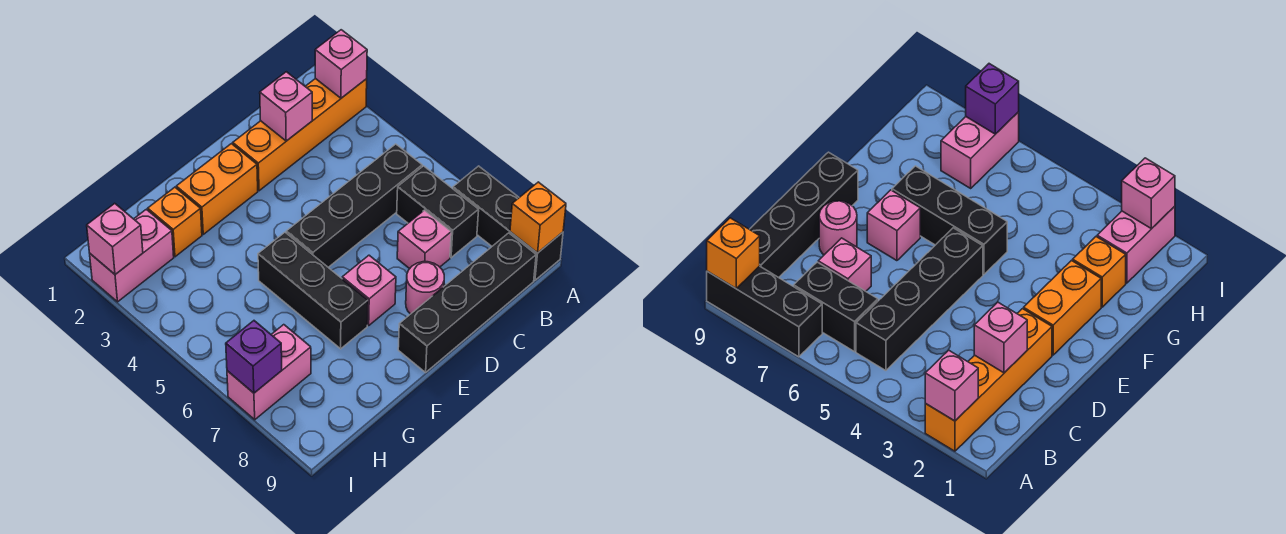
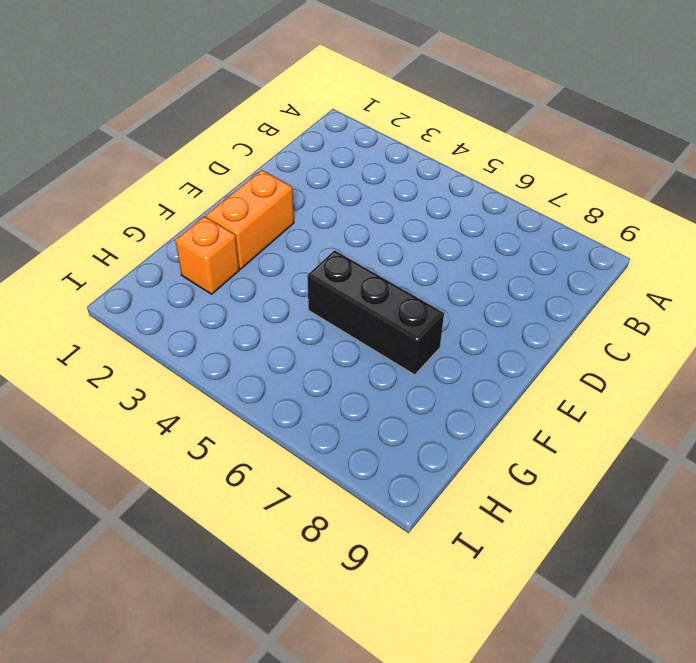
none -> orange 1x4 brick [233,78,367,191]
none -> black 1x3 brick [453,166,563,280]
none -> black 1x4 brick [286,144,422,267]

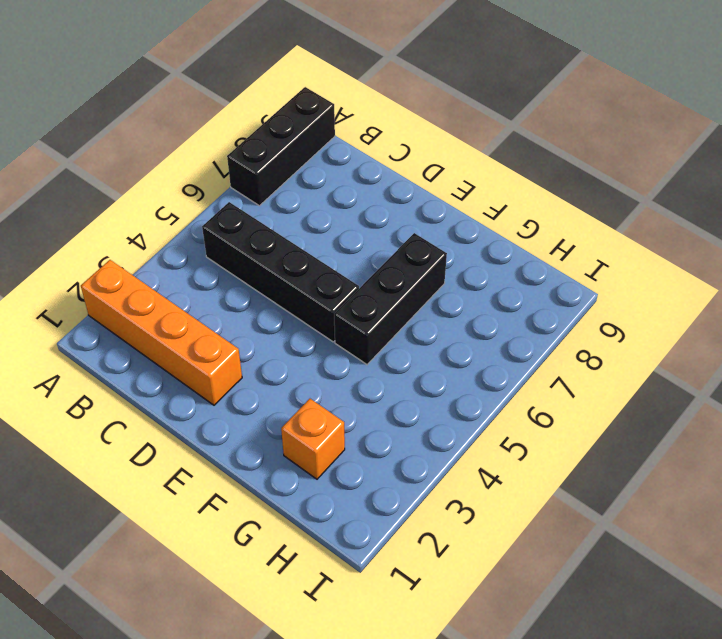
none -> black 1x2 brick [397,166,479,258]
none -> black 1x4 brick [398,233,536,372]
none -> pink 1x1 brick [397,210,451,269]

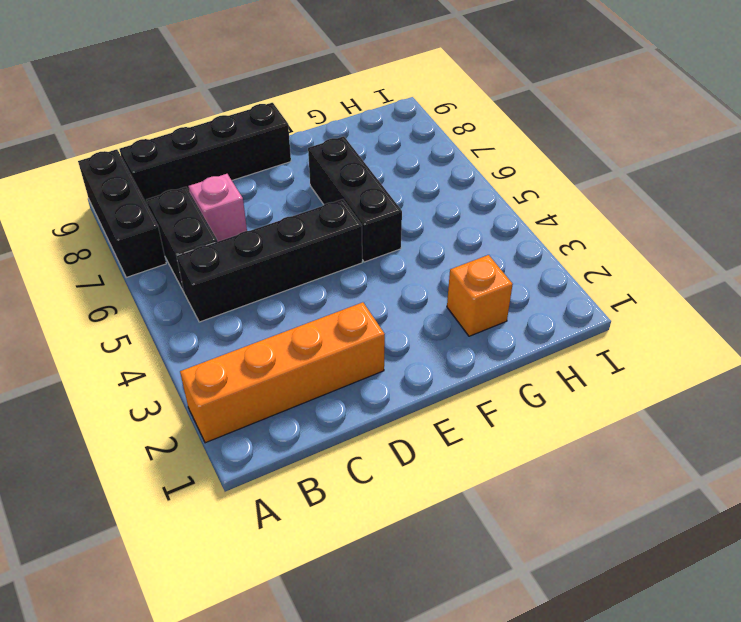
none -> pink 1x1 round brick [406,262,444,314]
none -> orange 1x2 brick [176,144,258,234]
none -> pink 1x1 brick [342,255,396,325]

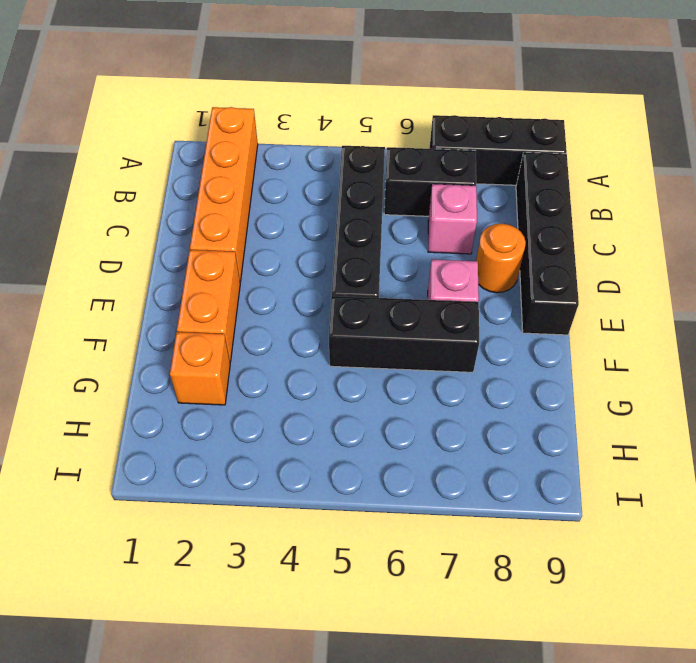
orange 1x1 round brick [476,224,526,293] -> pink 1x1 round brick [406,262,444,314]
none -> pink 1x2 brick [90,209,174,302]
none -> pink 1x2 brick [227,325,311,420]
none -> pink 1x1 brick [315,30,367,98]

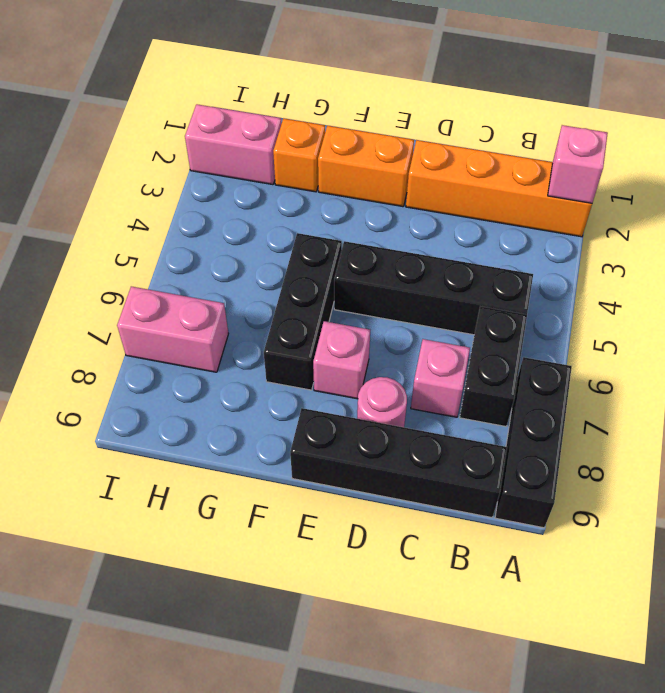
none -> orange 1x1 brick [510,182,566,253]
none -> pink 1x1 brick [260,72,312,141]
none -> pink 1x1 brick [87,203,143,274]

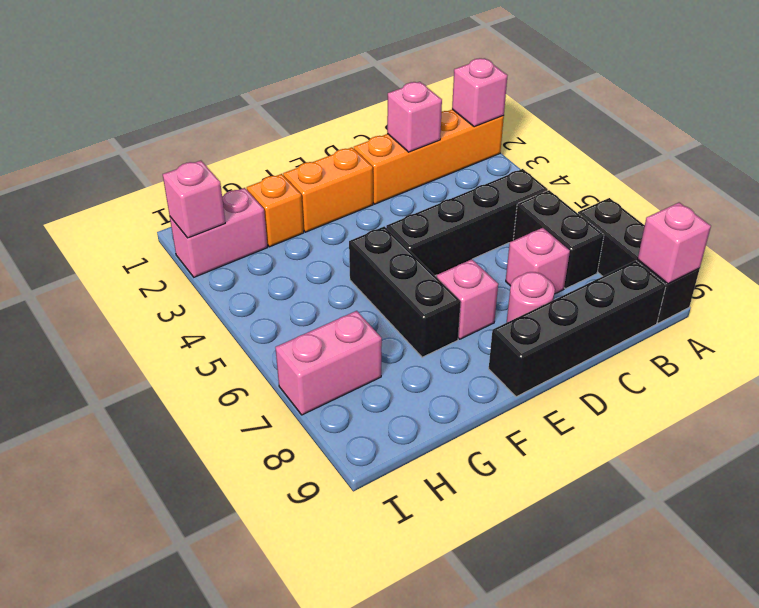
pink 1x1 brick [638,202,711,284] -> orange 1x1 brick [510,182,566,253]
none -> purple 1x1 brick [226,321,282,393]

